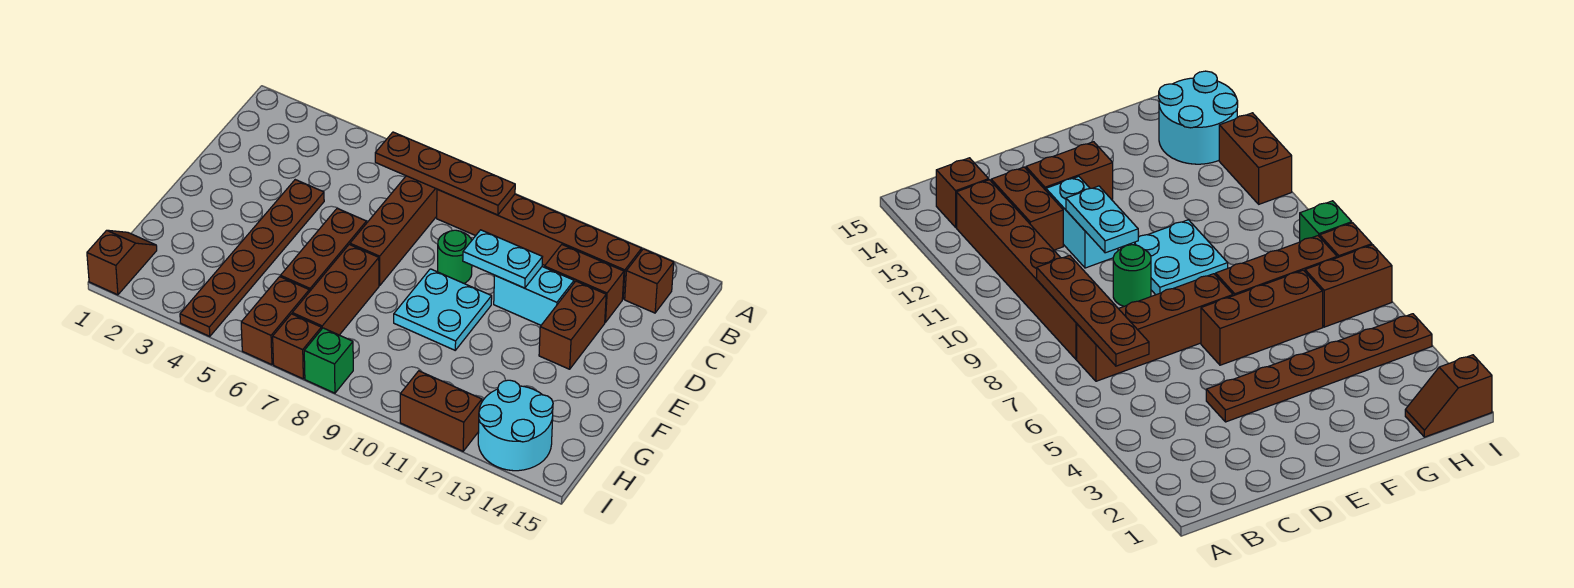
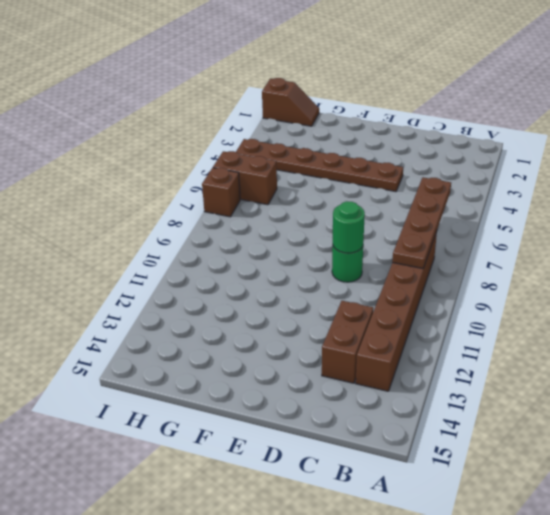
green 1x1 round brick [333,201,365,253] -> none
none -> brown 1x4 brick [350,176,437,285]
none -> brown 1x1 brick [625,249,674,313]
none -> cyan 1x2 brick [494,267,574,325]

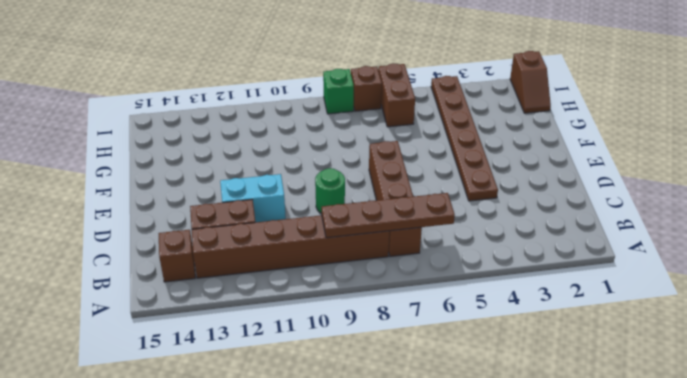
none -> brown 1x2 brick [539,281,606,369]
none -> brown 1x3 brick [280,208,366,292]
none -> cyan 2x2 plate [394,269,492,350]

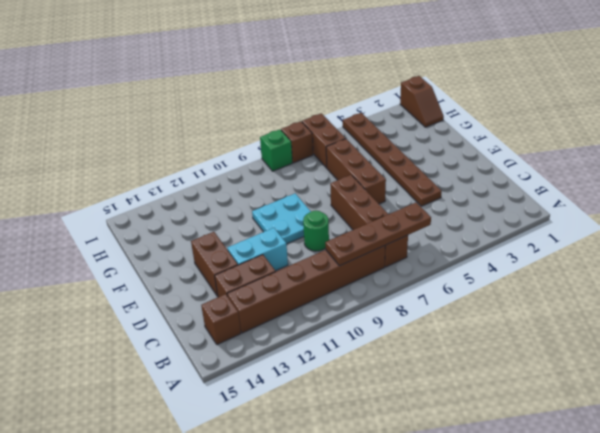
none -> brown 1x3 brick [292,245,379,335]
none -> cyan 2x2 round brick [478,380,553,471]
none -> brown 1x2 brick [400,371,482,451]

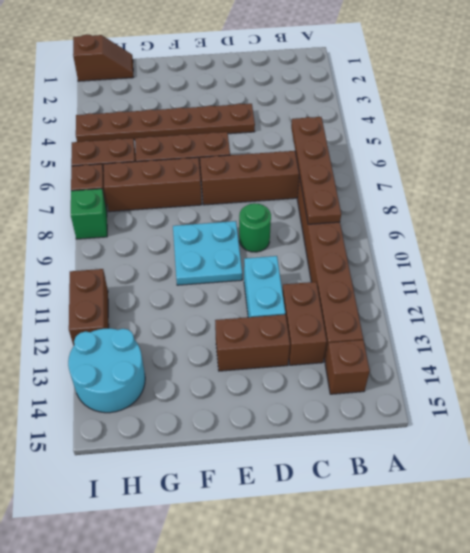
none -> cyan 1x2 plate [463,230,542,288]

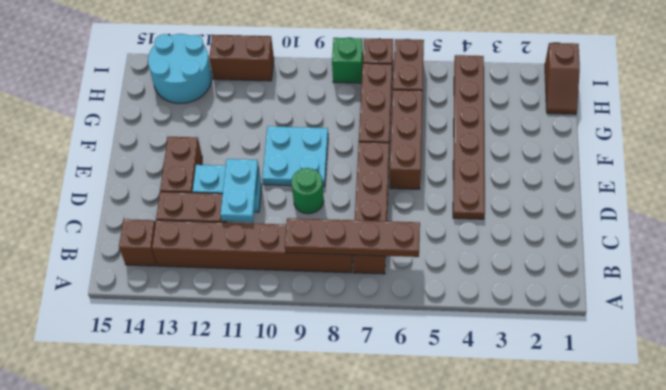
cyan 1x2 plate [220,159,259,222] -> cyan 1x2 plate turned to [463,230,542,288]

